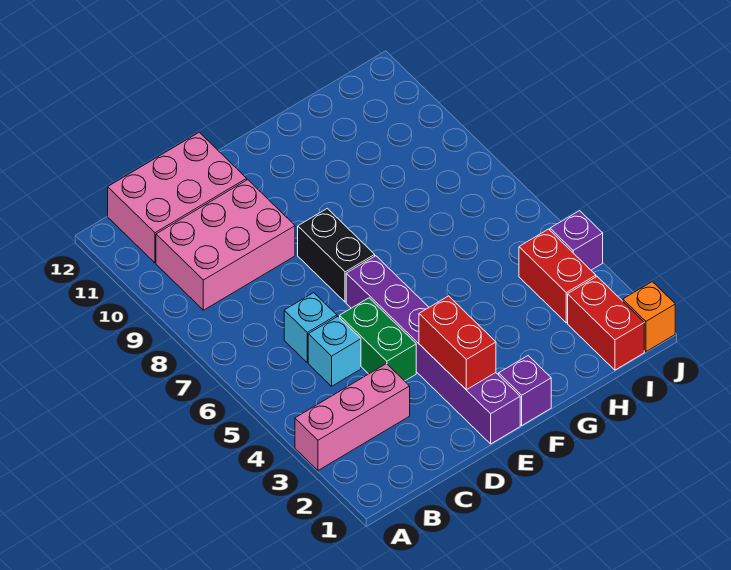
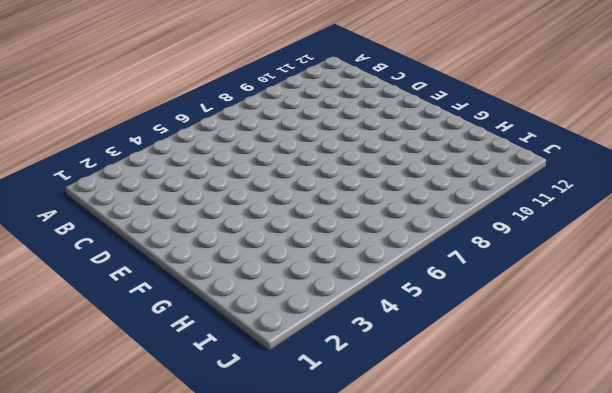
none -> pink 1x3 brick [295,364,410,470]
none -> pink 2x3 brick [156,180,295,310]
none -> pink 2x3 brick [108,132,247,263]

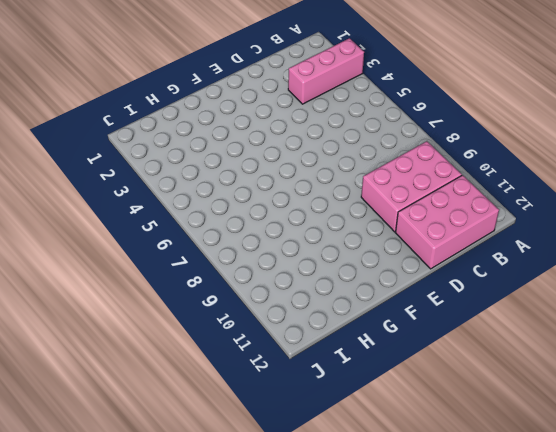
none -> cyan 1x1 brick [308,316,361,386]
none -> cyan 1x1 brick [284,293,337,363]
none -> green 1x2 brick [340,298,416,381]

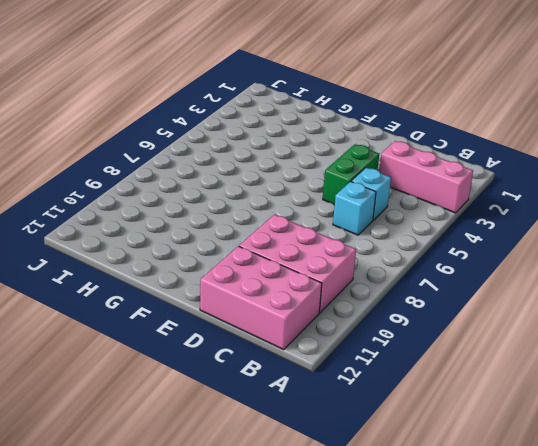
none -> purple 1x6 brick [346,256,520,444]
none -> black 1x2 brick [298,208,375,302]
none -> purple 1x1 brick [499,356,551,425]

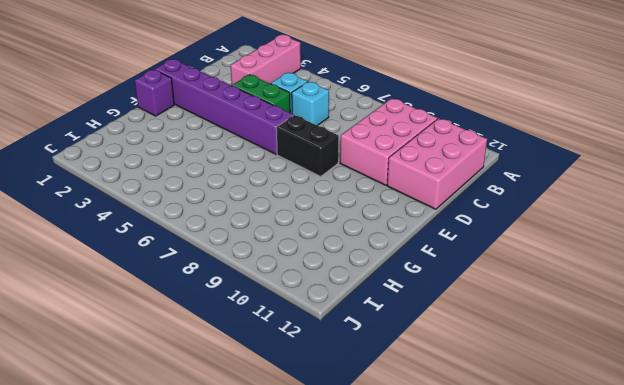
none -> red 1x2 brick [568,277,644,370]
none -> red 1x2 brick [519,229,596,323]
none -> orange 1x1 brick [623,282,675,352]

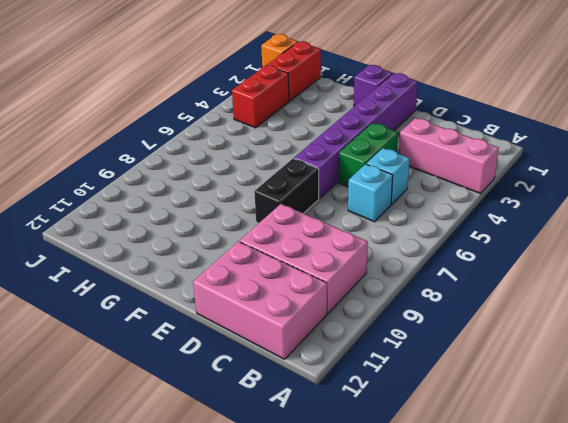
none -> purple 1x1 brick [550,211,603,270]
none -> red 1x2 brick [419,296,496,390]

